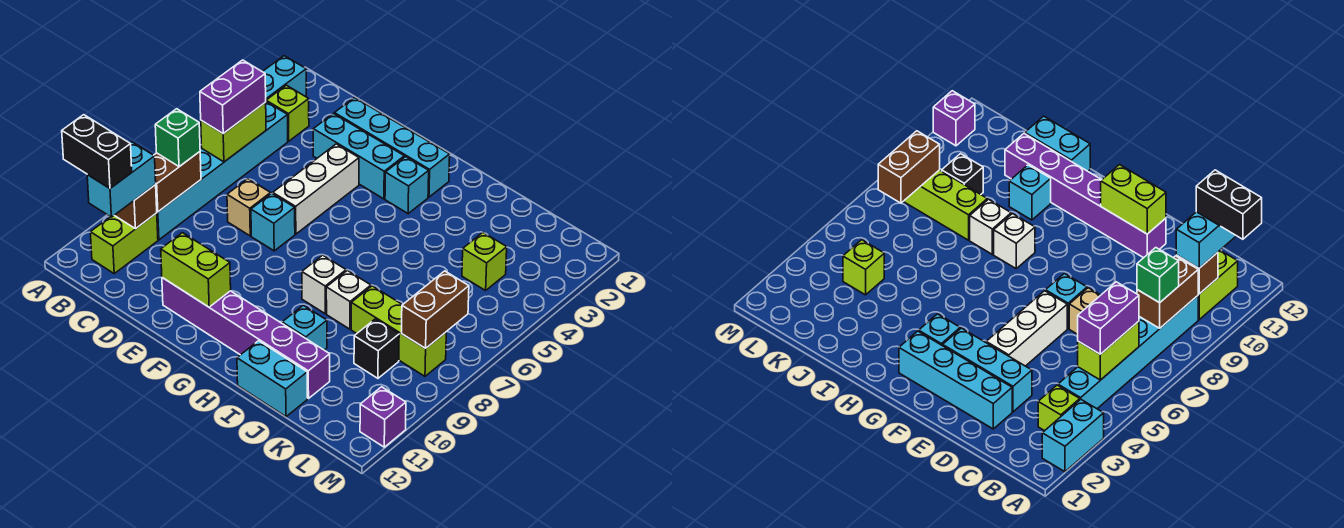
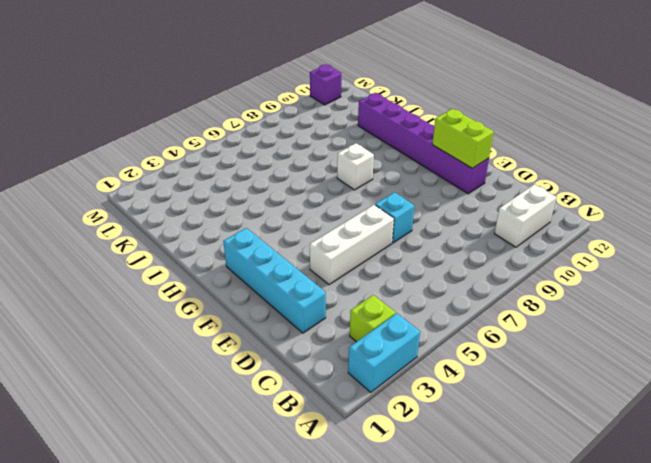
white 1x2 brick [495,184,556,247] -> lime 1x2 brick [90,213,158,273]
none -> cyan 1x6 brick [157,102,288,240]
none -> cyan 1x3 brick [313,114,404,199]
none -> tan 1x1 brick [227,179,271,236]

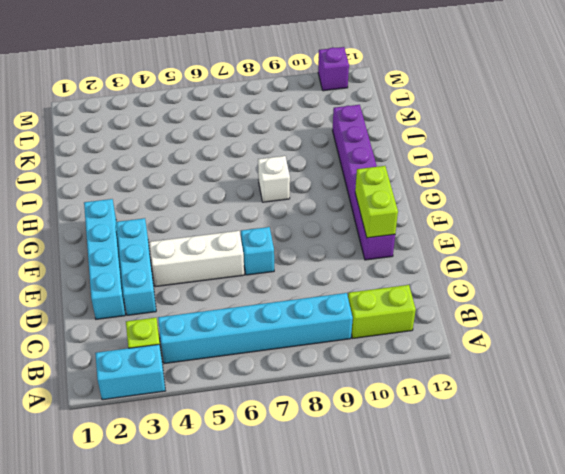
none -> tan 1x1 brick [227,179,271,236]
none -> cyan 1x1 brick [385,157,429,214]
none -> white 1x1 brick [326,271,371,329]

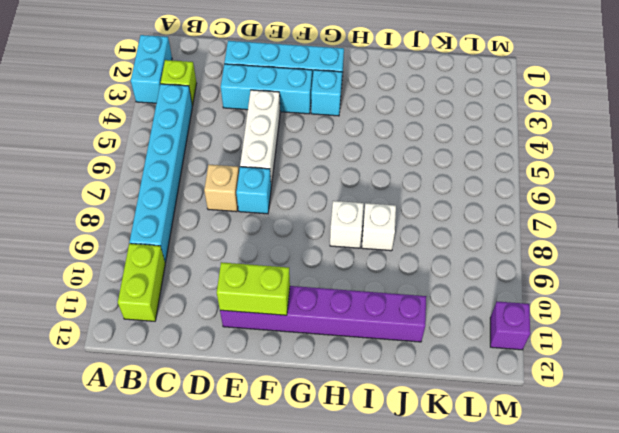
none -> cyan 1x1 brick [282,305,327,350]
none -> cyan 1x2 brick [237,341,307,417]
none -> lime 1x3 brick [351,286,446,376]

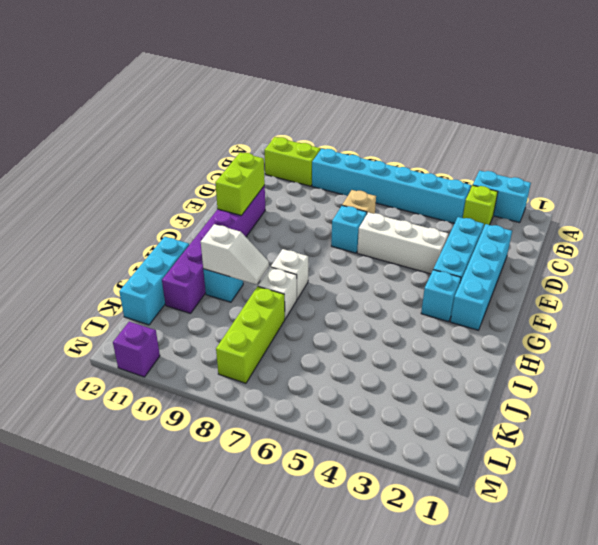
white 1x2 slope [201,224,269,284] -> none
cyan 1x3 brick [119,237,189,325] -> cyan 1x2 brick [237,341,307,417]
none -> lime 1x1 brick [462,233,507,290]
none -> black 1x1 brick [354,319,399,378]
none -> lime 1x2 brick [201,102,266,162]

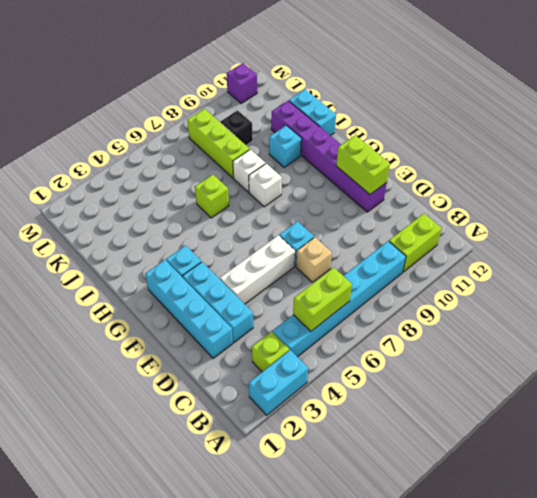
lime 1x1 brick [195,175,229,218] -> lime 1x1 brick moved to [462,233,507,290]
none -> brown 1x2 brick [154,152,201,212]
none -> brown 1x1 brick [114,185,157,229]
none -> brown 1x2 brick [402,271,469,348]

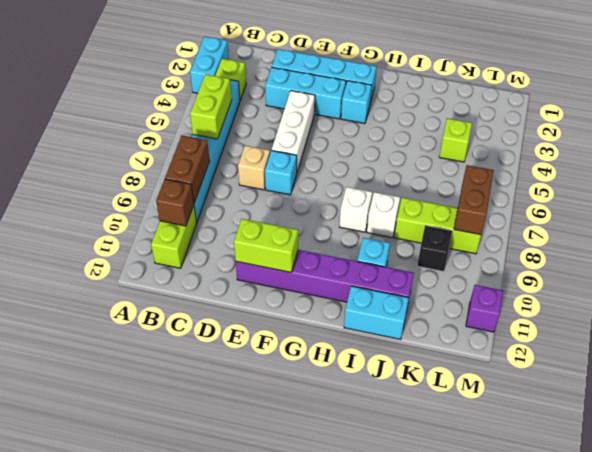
none -> purple 1x2 brick [200,60,266,134]
none -> green 1x1 brick [155,109,200,167]
none -> cyan 1x2 brick [87,142,156,217]

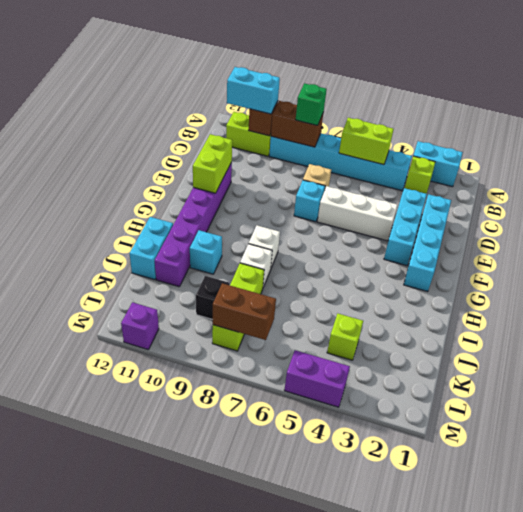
purple 1x2 brick [284,350,350,407] -> purple 1x2 brick moved to [200,60,266,134]
none -> cyan 1x1 brick [385,157,429,214]
none -> black 1x2 brick [62,115,132,188]

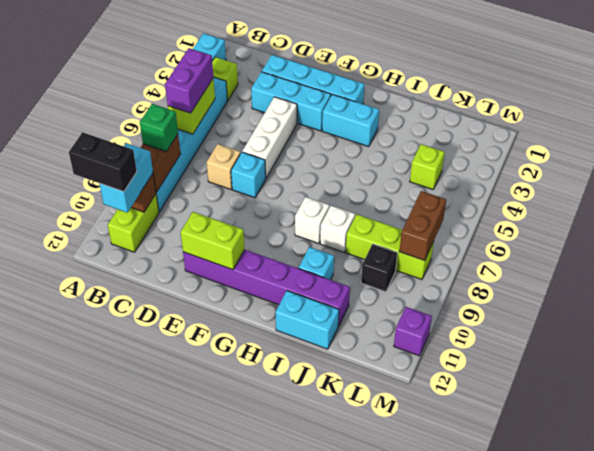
cyan 1x2 brick [322,94,379,147] -> cyan 1x1 brick [385,157,429,214]

